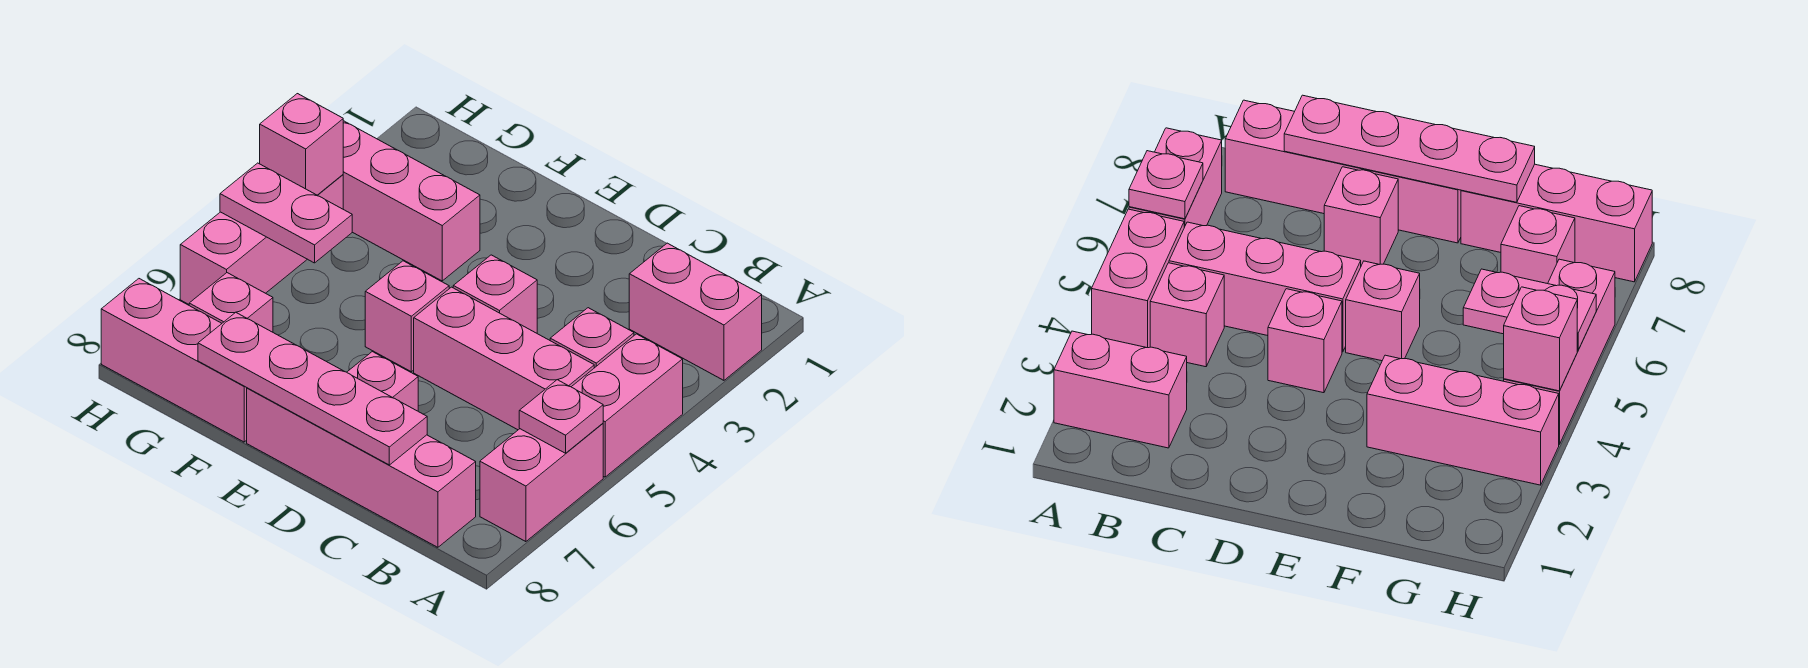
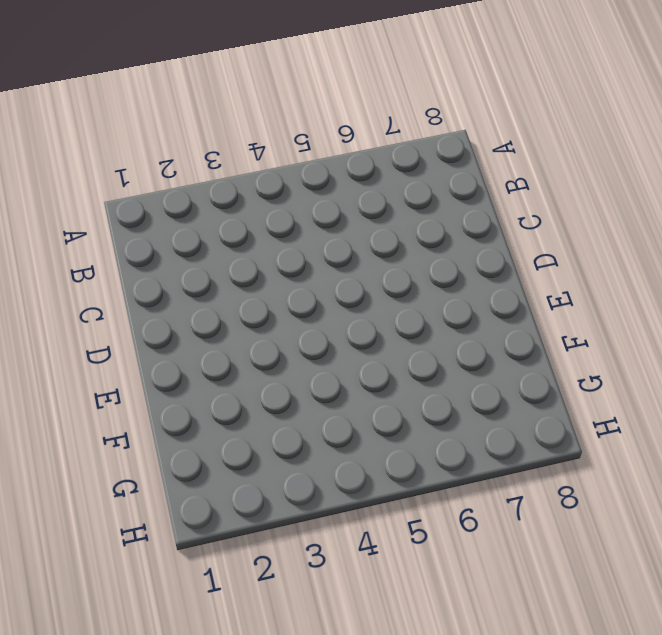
none -> pink 1x2 brick [629,243,762,380]
none -> pink 1x2 brick [572,334,683,477]
none -> pink 1x2 brick [480,423,603,542]

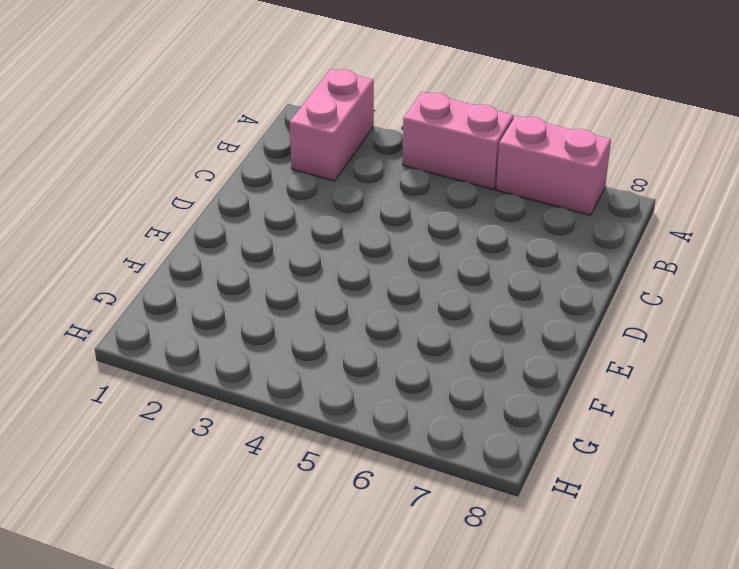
none -> pink 1x1 brick [550,308,634,368]
none -> pink 1x3 brick [414,287,594,430]
none -> pink 1x4 brick [247,388,476,547]

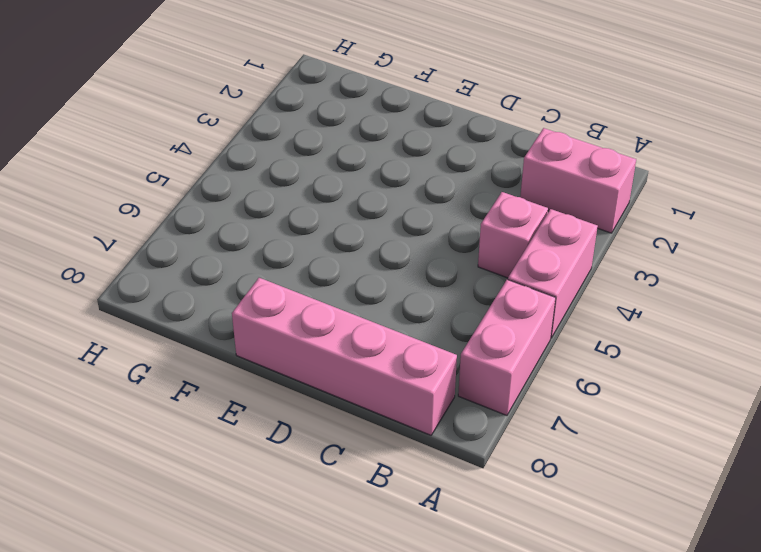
none -> pink 1x3 brick [414,287,594,430]
none -> pink 1x1 brick [453,255,537,333]
none -> pink 1x1 brick [347,352,418,411]

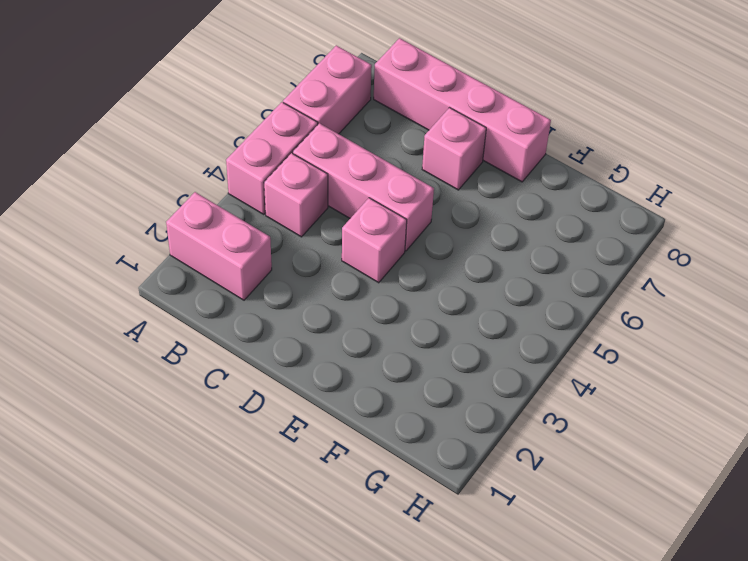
none -> pink 1x1 brick [365,261,449,372]
none -> pink 1x3 brick [343,121,480,281]
none -> pink 1x3 brick [101,279,247,442]

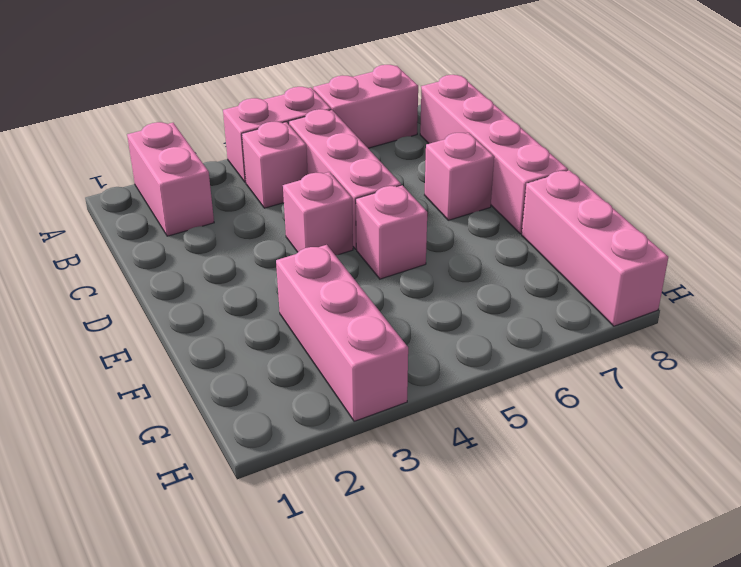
none -> pink 1x1 brick [189,273,273,332]
none -> pink 1x3 brick [180,175,343,304]
none -> pink 1x1 plate [519,380,603,453]

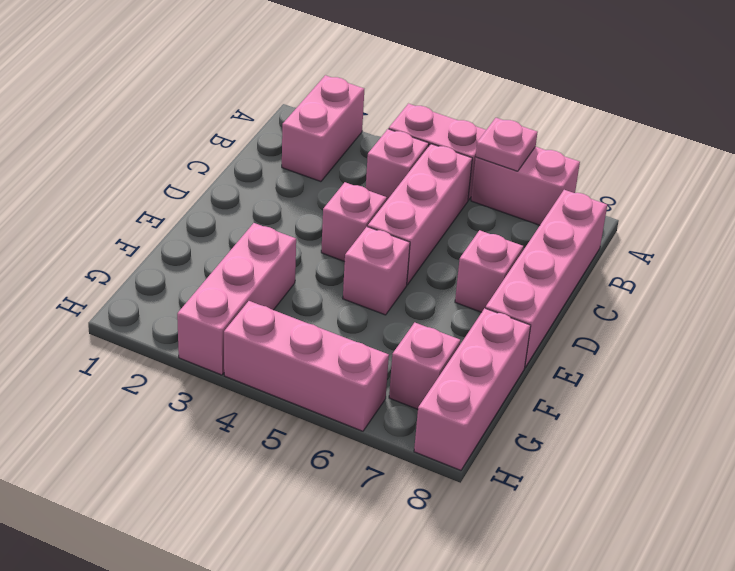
none -> pink 1x4 plate [198,312,427,465]
none -> pink 1x2 plate [220,163,352,263]
none -> pink 1x1 brick [260,94,343,195]

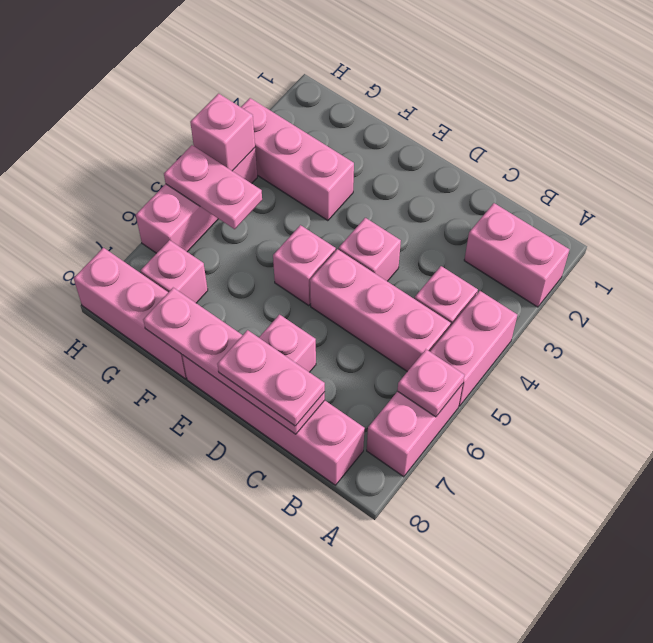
pink 1x2 plate [217,330,325,426] -> none

